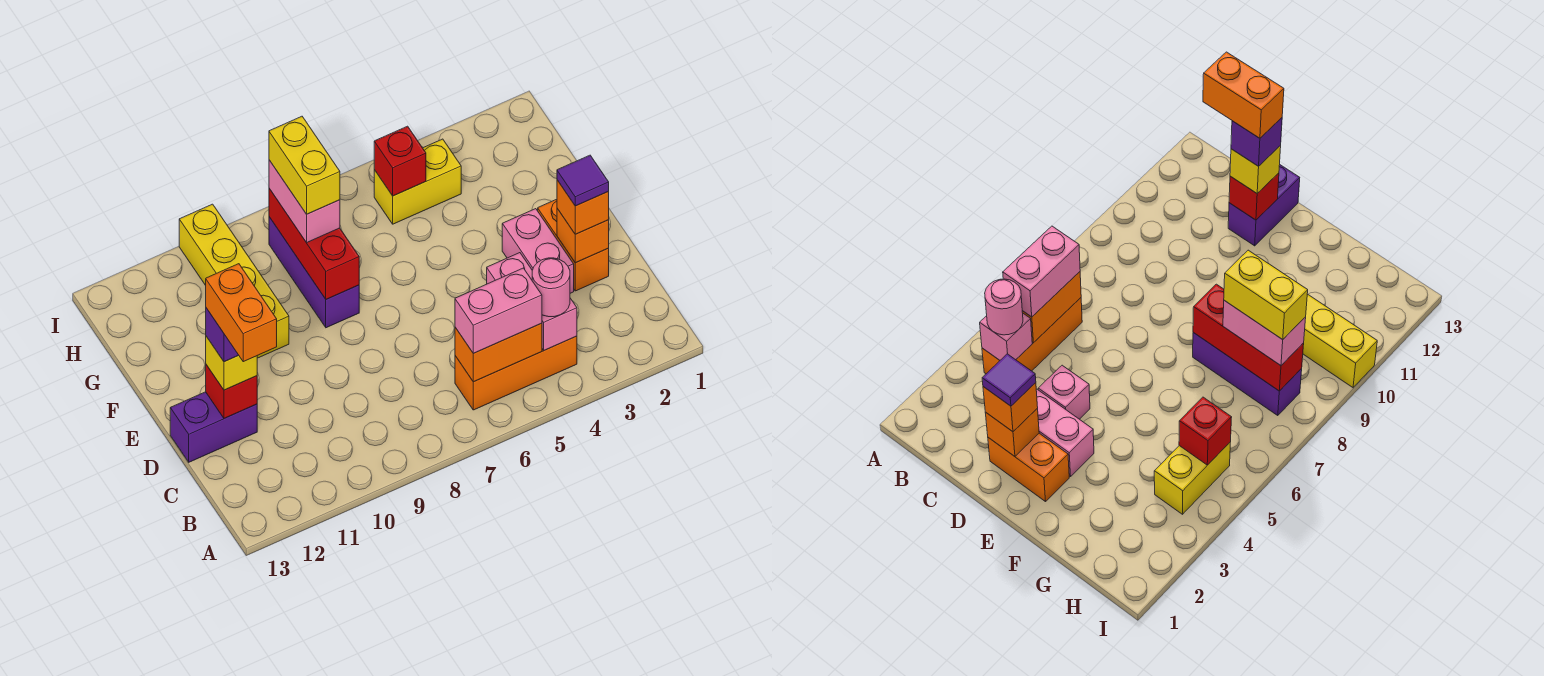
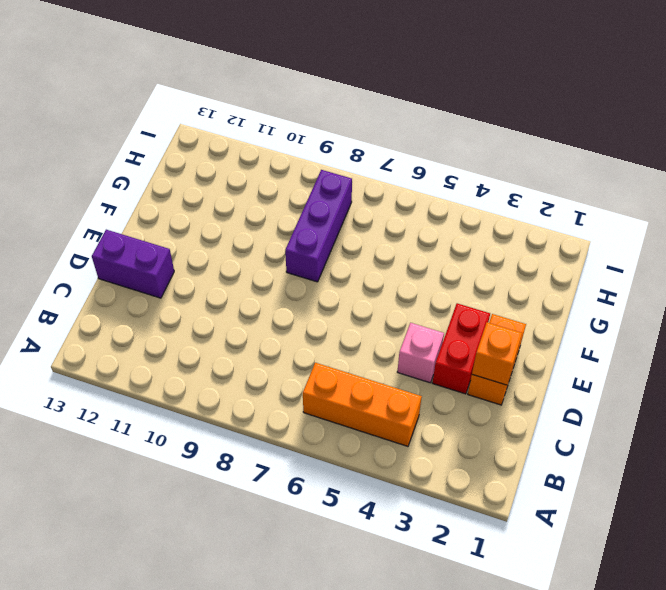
red 1x2 brick [432,303,490,394] -> pink 1x2 brick [502,209,574,293]
none -> yellow 1x4 brick [179,204,289,358]
none -> yellow 1x2 brick [374,139,461,224]
none -> pink 1x1 brick [542,298,577,350]

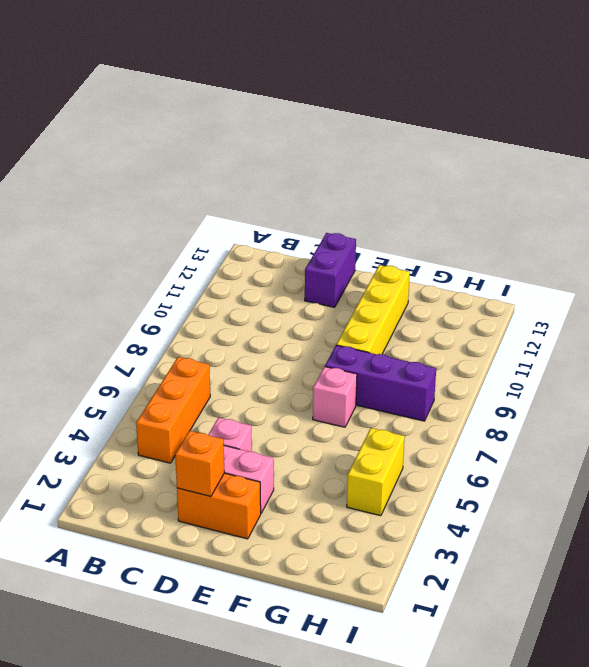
pink 1x1 brick [313,367,357,427] -> pink 1x1 brick moved to [542,298,577,350]
yellow 1x4 brick [336,265,410,354] -> yellow 1x4 brick turned to [179,204,289,358]
none -> orange 1x2 brick [455,323,542,382]
none -> red 1x1 brick [206,365,257,418]
none -> red 1x3 brick [269,189,359,299]

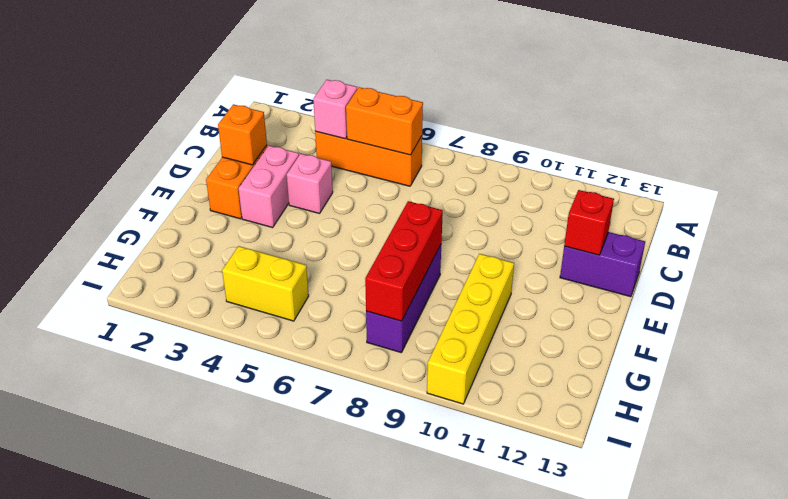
none -> red 1x1 brick [374,126,426,196]
none -> pink 1x1 round brick [532,258,570,317]
none -> pink 1x2 brick [455,268,542,353]

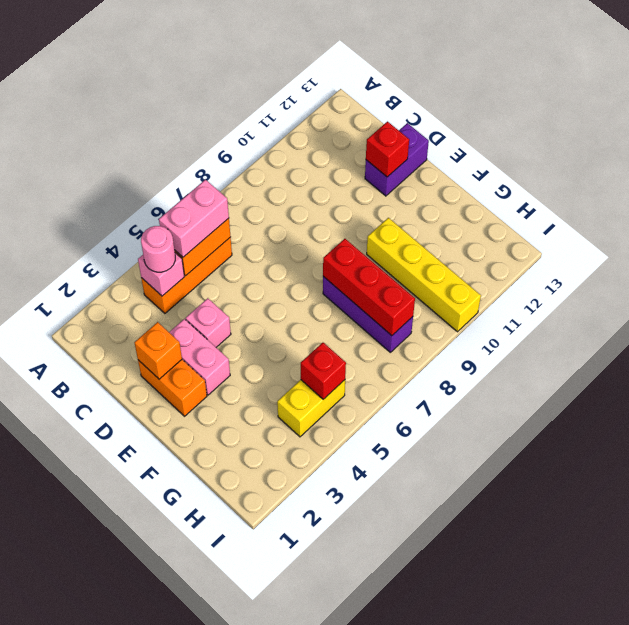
none -> orange 1x1 brick [557,180,609,234]
none -> yellow 1x1 brick [206,336,257,390]
none -> pink 1x2 brick [269,160,340,243]

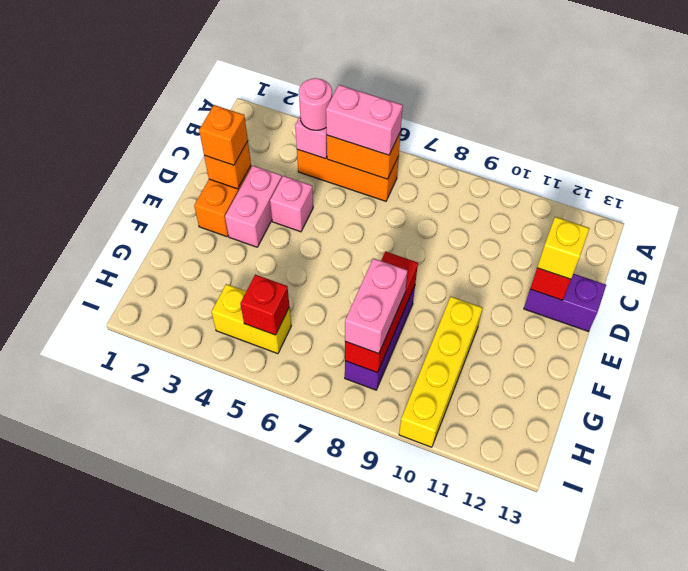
none -> purple 1x1 tile [557,155,609,206]
none -> purple 1x1 brick [206,308,238,362]
none -> yellow 1x2 brick [269,116,340,214]

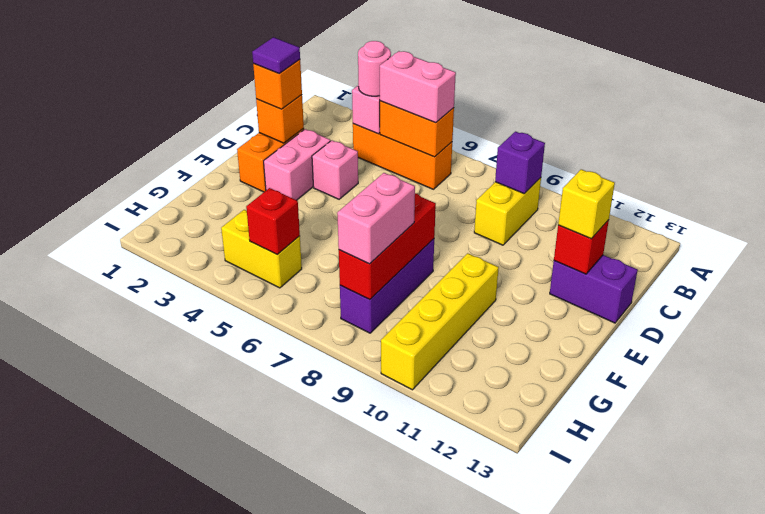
yellow 1x2 brick [474,178,541,245] -> yellow 1x2 brick moved to [269,116,340,214]
purple 1x1 brick [495,132,545,194] -> purple 1x1 brick moved to [206,308,238,362]
none -> orange 1x2 brick [206,264,277,362]

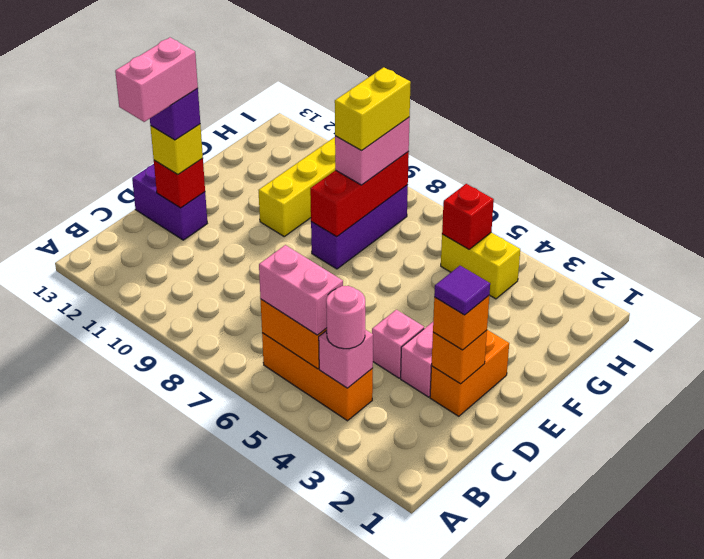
pink 1x2 brick [115,37,198,122] -> orange 1x2 brick [206,264,277,362]

